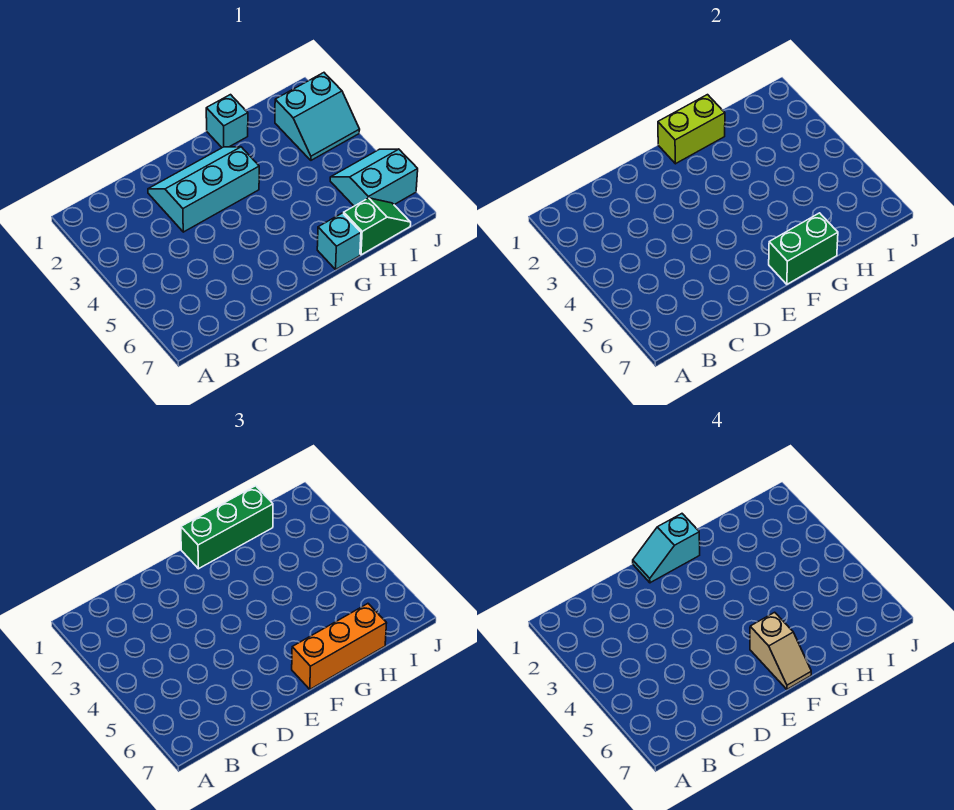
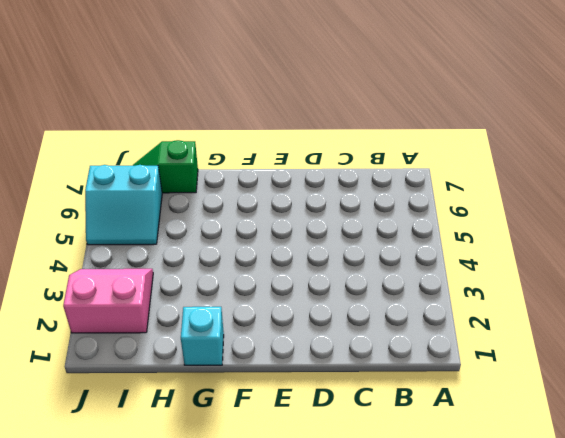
pink 2x2 slope [63,269,153,333] -> cyan 2x2 slope [275,73,360,160]
none -> cyan 2x3 slope [148,147,259,232]
none -> cyan 1x1 brick [317,213,361,269]
none -> lime 1x2 brick [658,95,725,164]

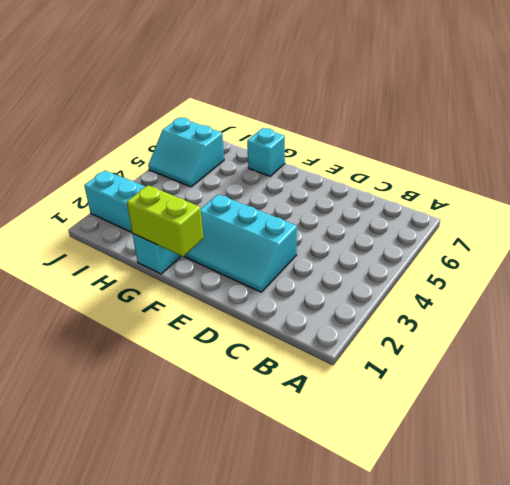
none -> green 1x2 slope [344,198,411,255]
none -> green 1x2 brick [769,213,838,284]
none -> green 1x3 brick [181,486,273,569]

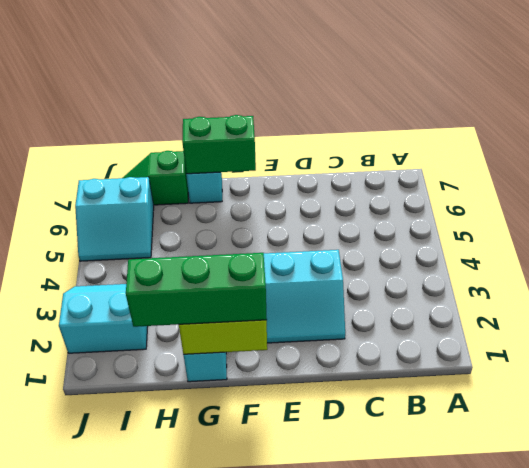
none -> orange 1x3 brick [292,604,387,689]
none -> cyan 1x2 slope [633,514,700,583]
none -> tan 1x2 slope [750,612,811,689]

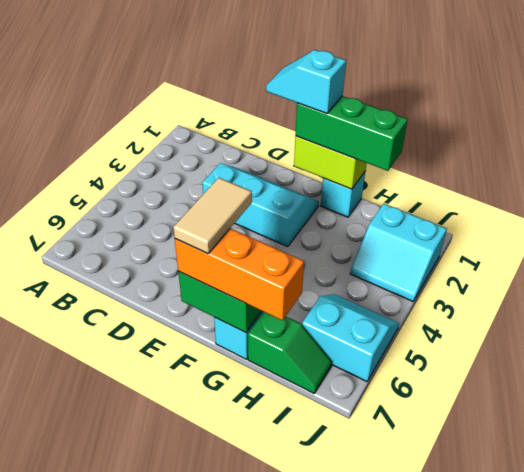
tan 1x2 tile [173,178,252,254] -> tan 1x2 slope [750,612,811,689]

